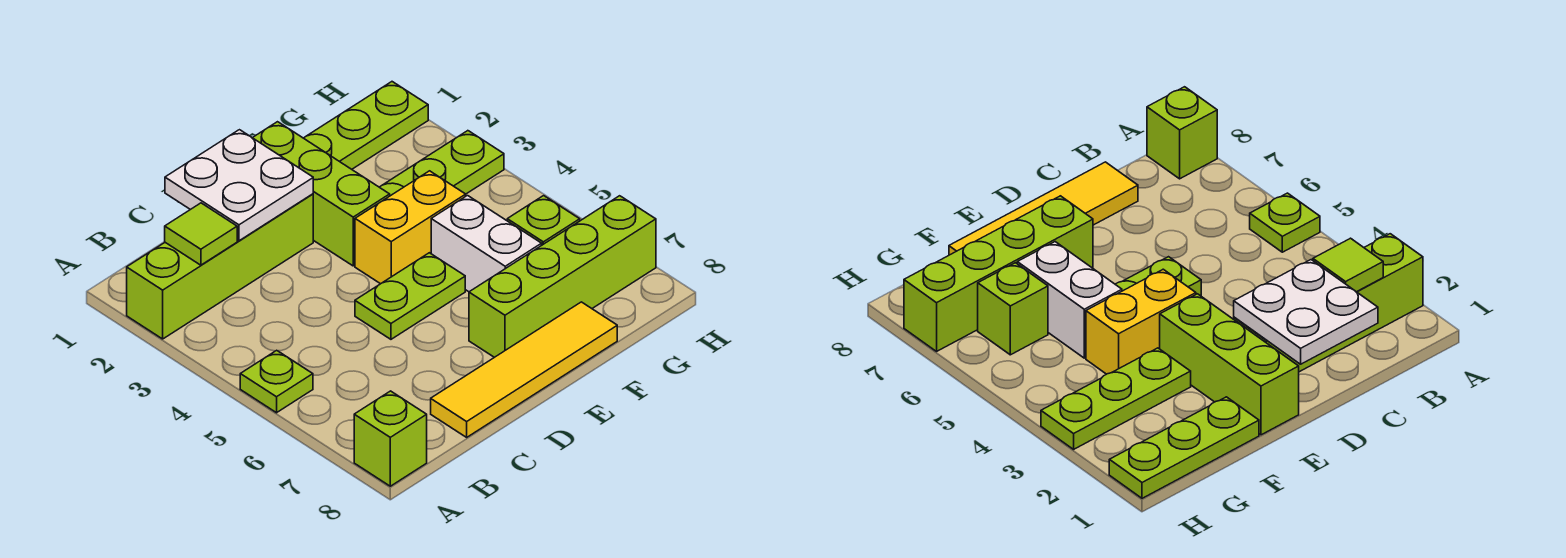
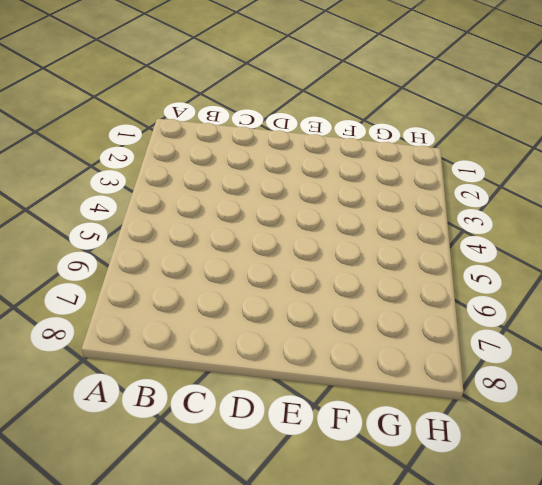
none -> lime 1x4 brick [127,194,313,339]
none -> lime 1x1 plate [240,350,313,413]
none -> lime 1x1 brick [354,391,427,486]

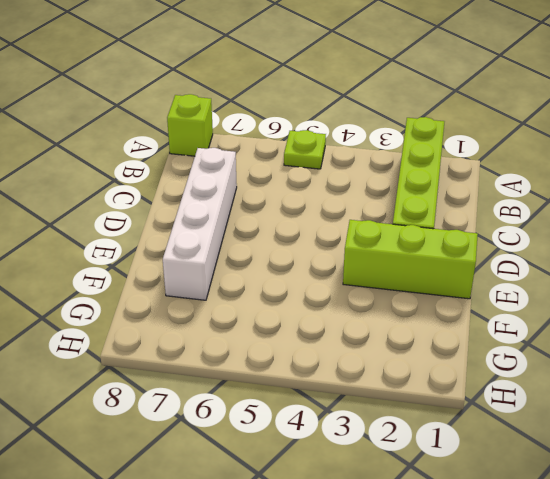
white 1x4 brick [163,148,237,300] -> lime 1x4 brick [469,196,656,357]
none -> yellow 1x4 tile [431,302,617,437]
none -> lime 1x2 plate [355,253,465,339]
none -> yellow 1x2 brick [355,171,466,284]

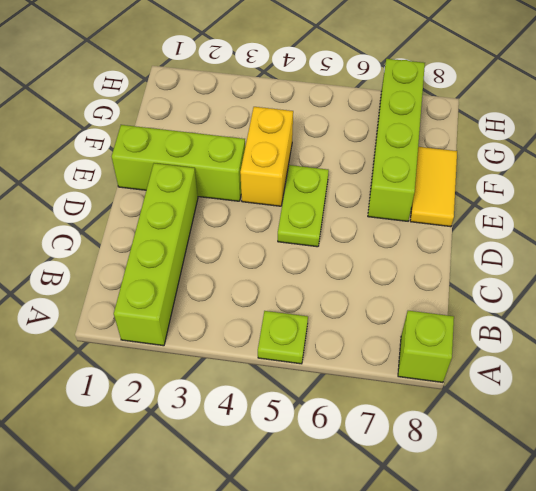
yellow 1x2 tile [410,147,457,227] -> yellow 1x4 tile [431,302,617,437]
none -> lime 1x3 plate [304,82,428,169]
none -> lime 1x3 plate [380,131,504,196]
none -> white 1x2 brick [431,196,542,292]

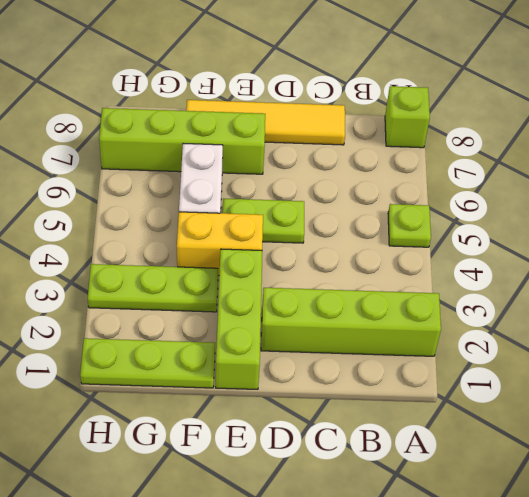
none -> lime 1x1 brick [507,196,580,245]
none -> lime 1x1 tile [165,203,237,265]
none -> white 2x2 plate [165,130,313,241]

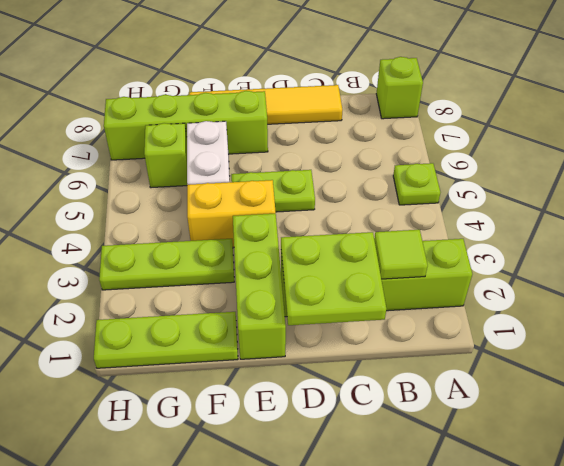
lime 2x2 plate [281,232,387,325] -> white 2x2 plate [165,130,313,241]

